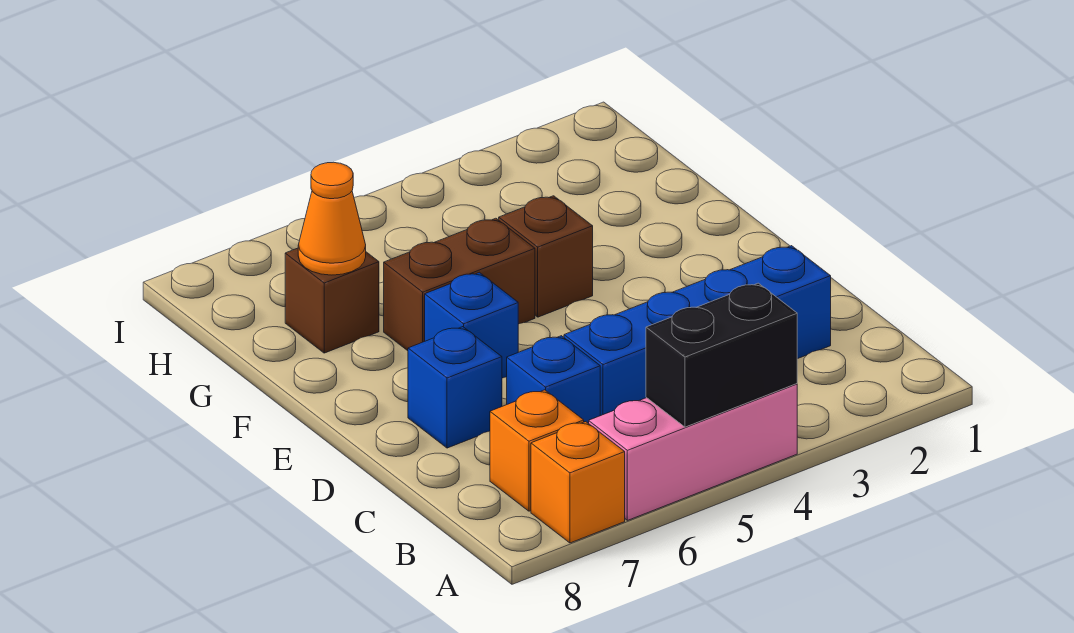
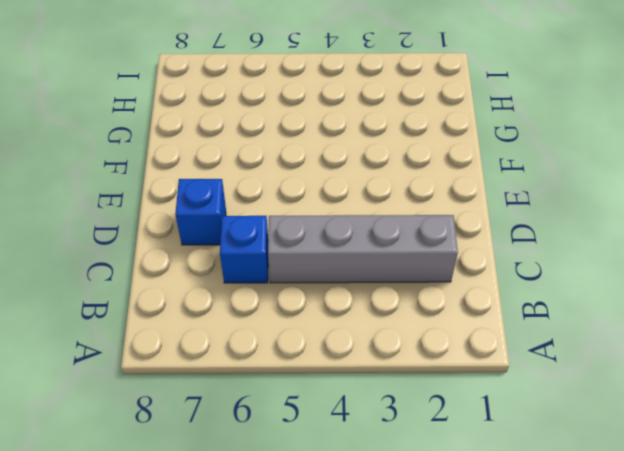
grey 1x4 brick [268,215,458,283] -> blue 1x4 brick [564,246,831,416]
none -> pink 1x3 brick [589,384,797,520]
none -> orange 1x1 brick [531,422,625,543]
none -> orange 1x1 brick [490,390,584,511]

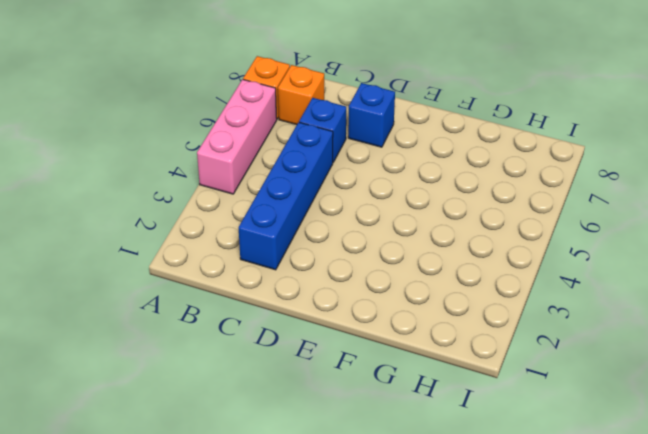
none -> blue 1x1 brick [425,272,518,378]
none -> brown 1x1 brick [499,196,593,317]
none -> brown 1x2 brick [384,218,535,351]

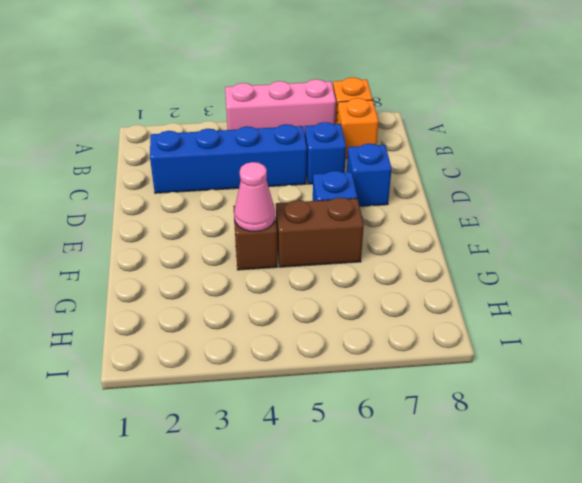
pink 1x1 cone [234,162,275,231] -> none
none -> brown 1x1 brick [285,248,379,353]
none -> black 1x2 brick [646,283,797,427]
none -> orange 1x1 cone [298,162,366,275]

